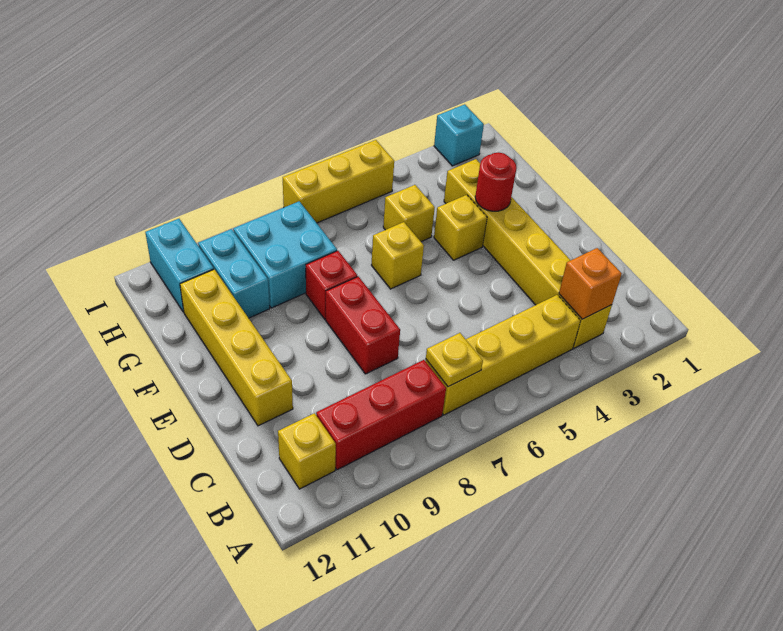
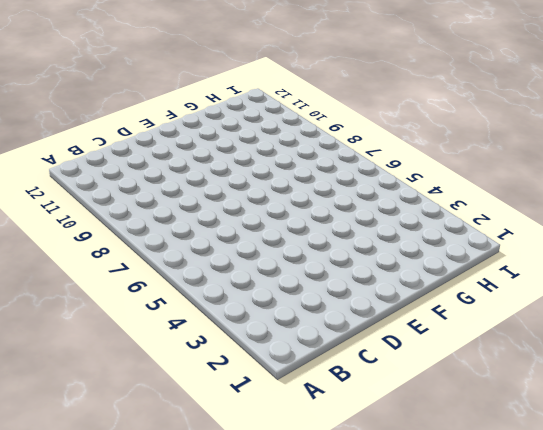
none -> yellow 1x6 brick [444,159,612,348]
none -> yellow 1x4 brick [425,295,580,415]
none -> red 1x3 brick [316,360,446,470]

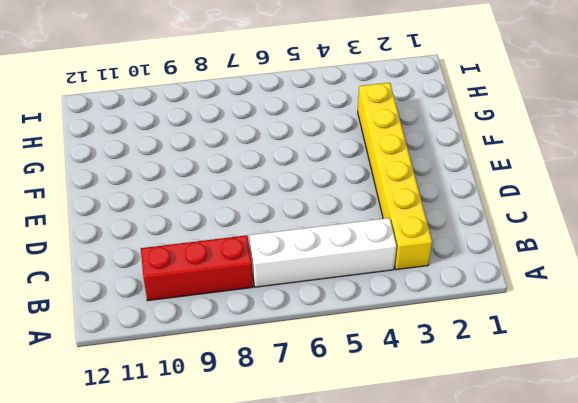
white 1x4 brick [249,218,396,287] -> yellow 1x4 brick [425,295,580,415]
none -> yellow 1x1 brick [278,413,336,489]
none -> red 1x2 brick [325,276,400,374]
none -> yellow 1x4 brick [180,269,293,426]

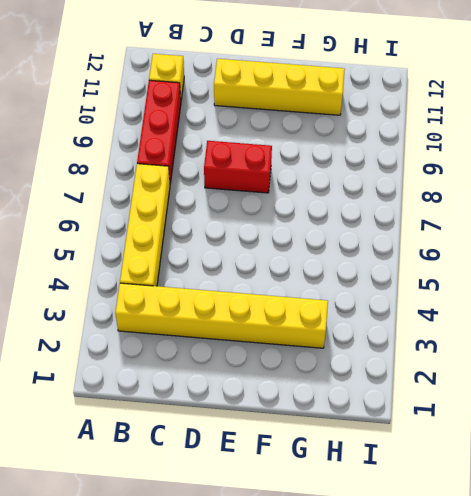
none -> yellow 1x1 brick [434,195,487,260]
none -> yellow 1x1 brick [372,222,424,289]
none -> red 1x1 brick [306,251,357,319]

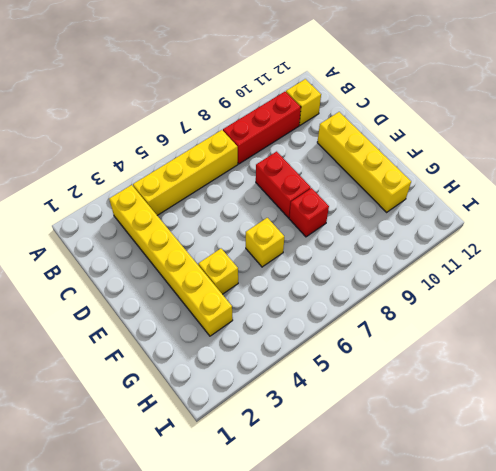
none -> yellow 1x1 brick [383,185,435,242]
none -> cyan 2x2 brick [233,201,337,308]
none -> cyan 1x2 brick [198,229,270,318]

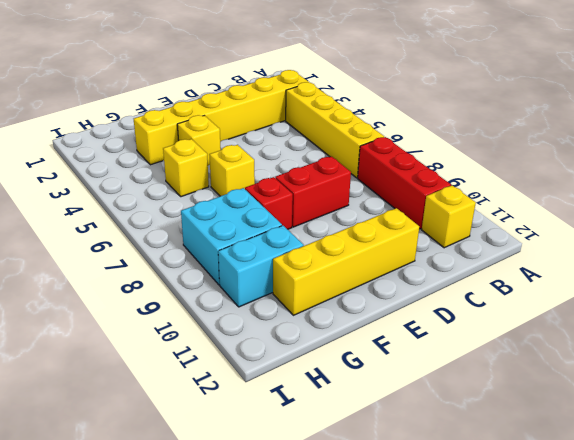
none -> cyan 1x2 brick [145,219,214,312]
none -> cyan 1x1 brick [434,104,484,166]
none -> yellow 1x3 brick [283,140,394,223]

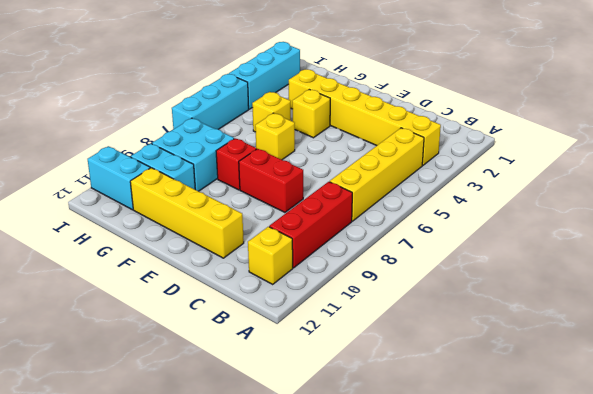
cyan 1x3 brick [229,42,300,109] -> cyan 1x1 brick [434,104,484,166]
cyan 1x3 brick [172,74,249,129] -> yellow 1x3 brick [283,140,394,223]
none -> orange 1x1 brick [559,248,622,319]
none -> yellow 1x1 plate [426,333,483,387]
none -> red 1x1 round brick [475,152,517,211]

